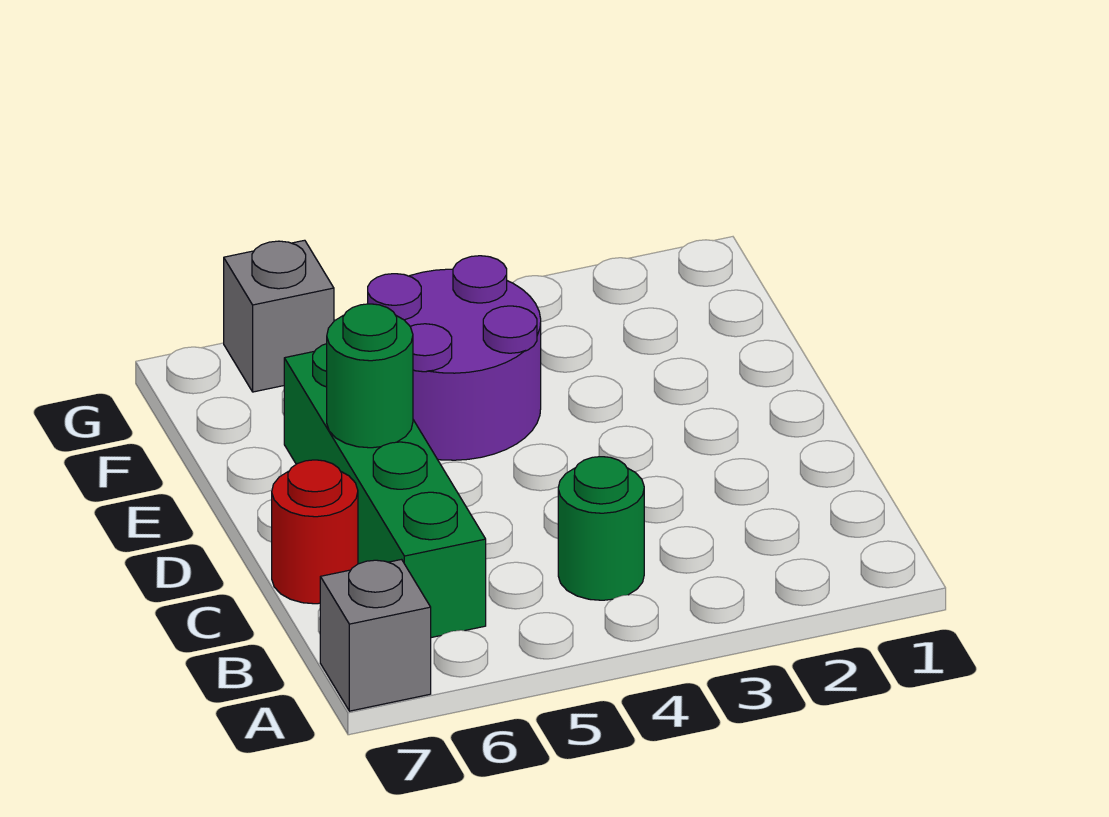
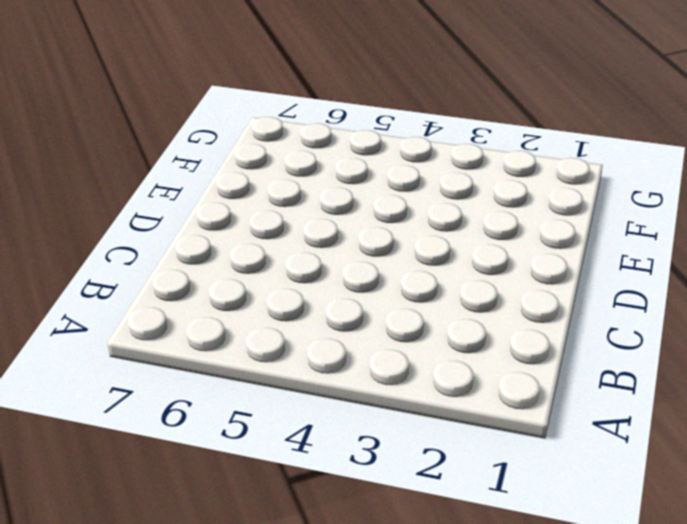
none -> grey 1x1 brick [320,560,431,711]
none -> green 1x1 round brick [558,457,644,600]

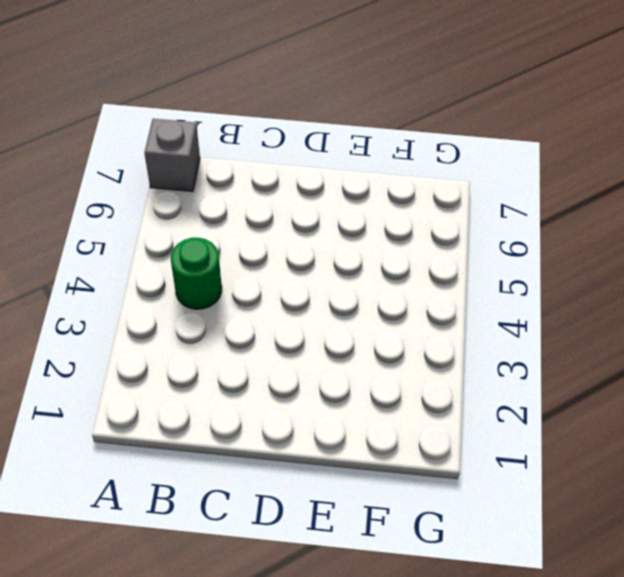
none -> green 1x4 brick [284,344,486,638]
none -> red 1x1 round brick [272,460,358,604]

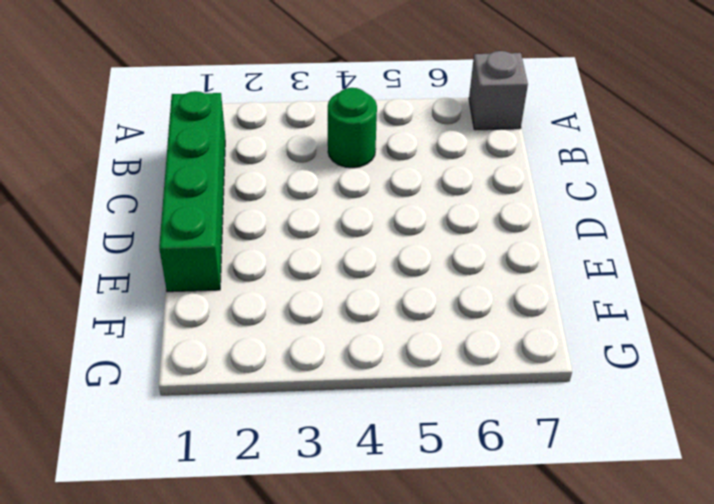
green 1x4 brick [159,91,225,292] -> green 1x4 brick moved to [284,344,486,638]
none -> red 1x1 round brick [272,460,358,604]
none -> purple 2x2 round brick [368,256,541,460]

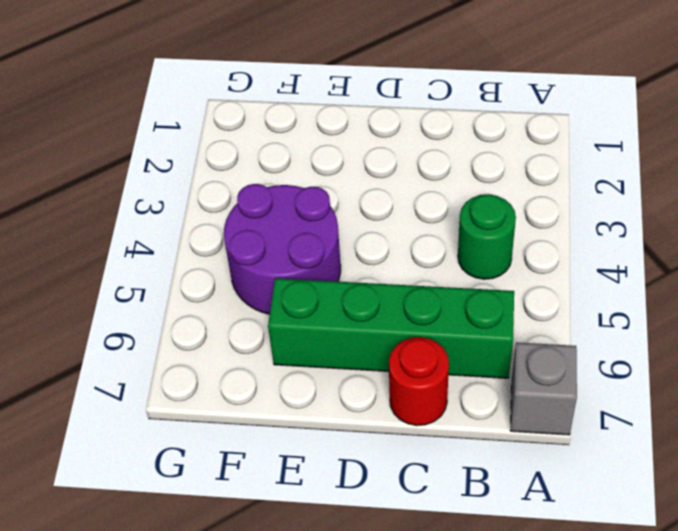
none -> grey 1x1 brick [224,240,334,392]
none -> green 1x1 round brick [327,304,413,448]

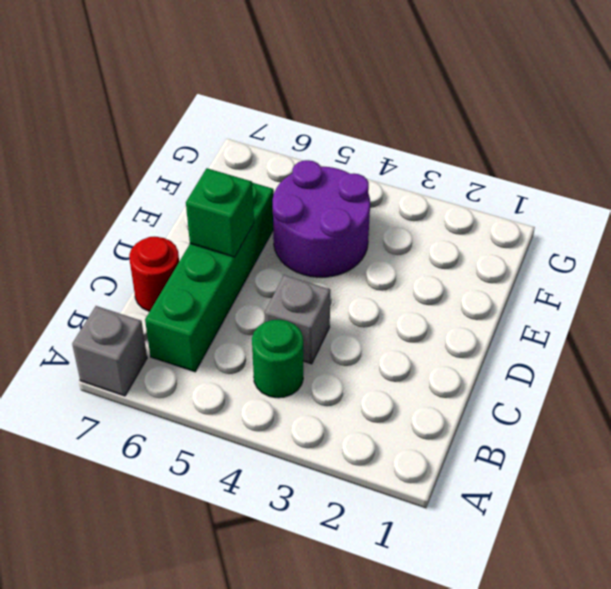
grey 1x1 brick [265,275,330,364] -> grey 1x1 brick moved to [224,240,334,392]
green 1x1 brick [186,168,254,257] -> green 1x1 round brick [327,304,413,448]

